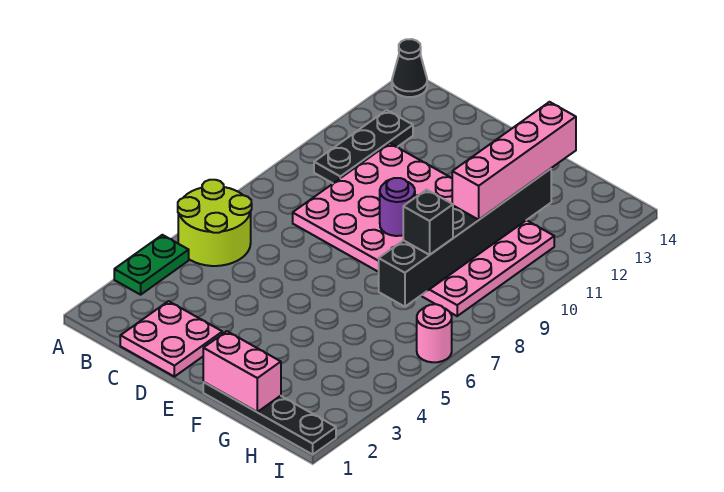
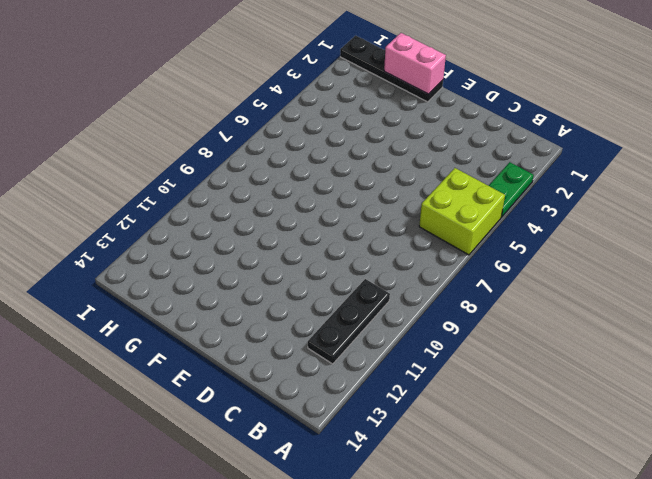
lime 2x2 brick [419,168,505,255] -> lime 2x2 round brick [178,180,252,266]
none -> black 1x1 cone [392,39,427,97]
none -> pink 2x2 plate [120,301,222,377]
none -> pink 4x6 plate [293,143,554,316]

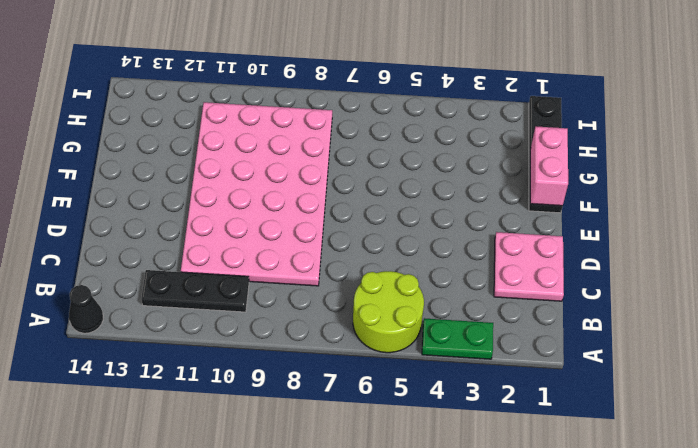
none -> pink 1x1 round brick [417,304,452,362]
none -> purple 1x1 round brick [380,178,415,236]
none -> black 1x6 brick [379,169,551,307]

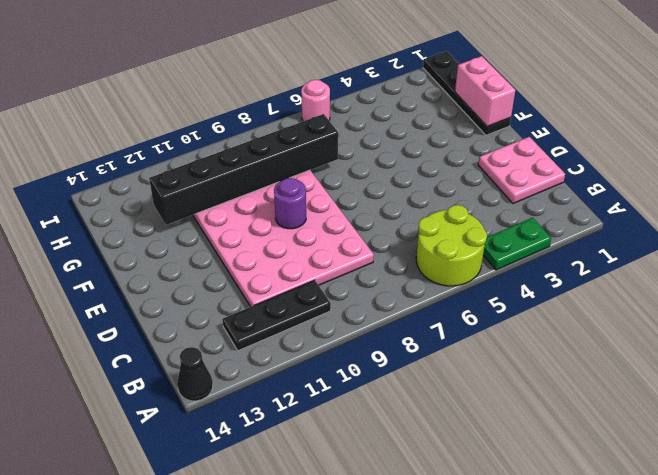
none -> black 1x1 brick [403,190,453,255]
none -> pink 1x4 brick [452,102,576,220]

